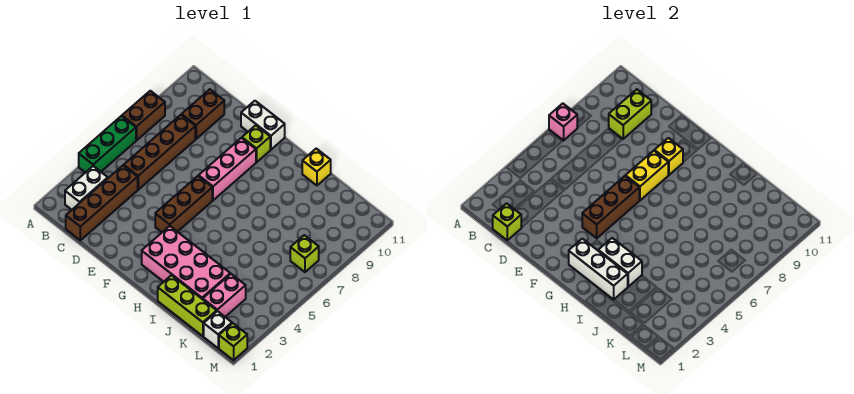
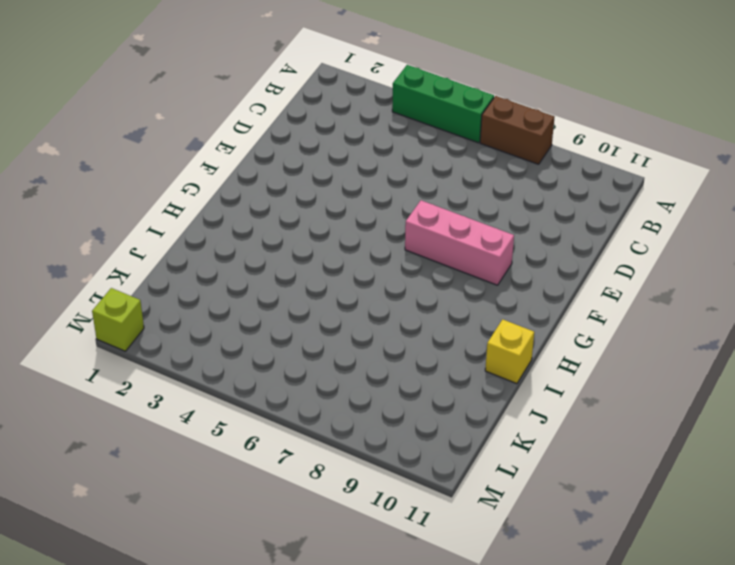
none -> white 1x2 brick [65,166,108,210]
none -> brown 1x4 brick [66,165,138,240]
none -> brown 1x4 brick [124,115,195,190]

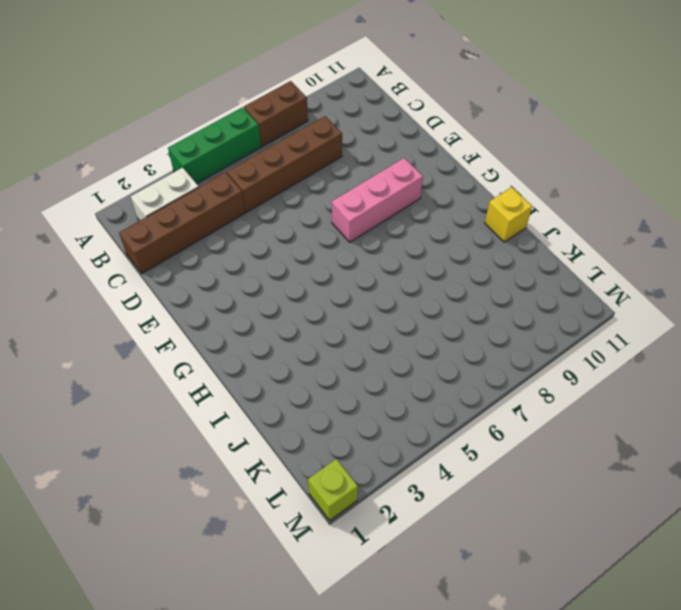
none -> brown 1x2 brick [182,89,224,139]
none -> white 1x2 brick [241,101,285,150]
none -> brown 1x3 brick [155,176,212,232]

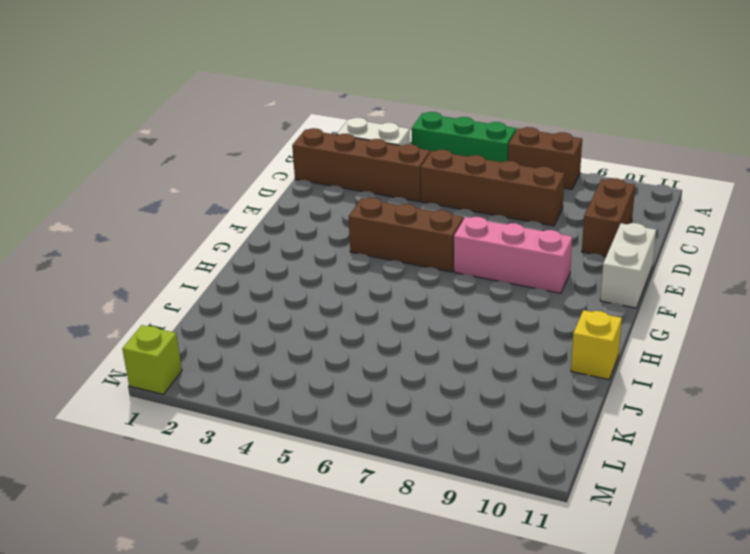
brown 1x2 brick [582,178,635,257] -> brown 1x2 brick turned to [182,89,224,139]
none -> lime 1x1 brick [242,125,270,162]
none -> pink 2x4 brick [142,226,230,299]
none -> lime 1x3 brick [158,275,217,336]

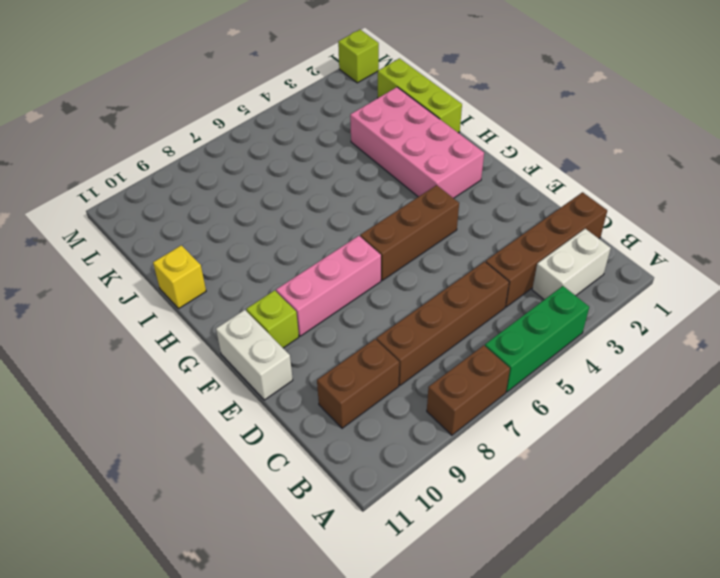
none -> pink 1x2 brick [203,274,246,317]
none -> white 1x1 brick [204,311,232,348]
none -> lime 1x1 brick [290,235,319,272]

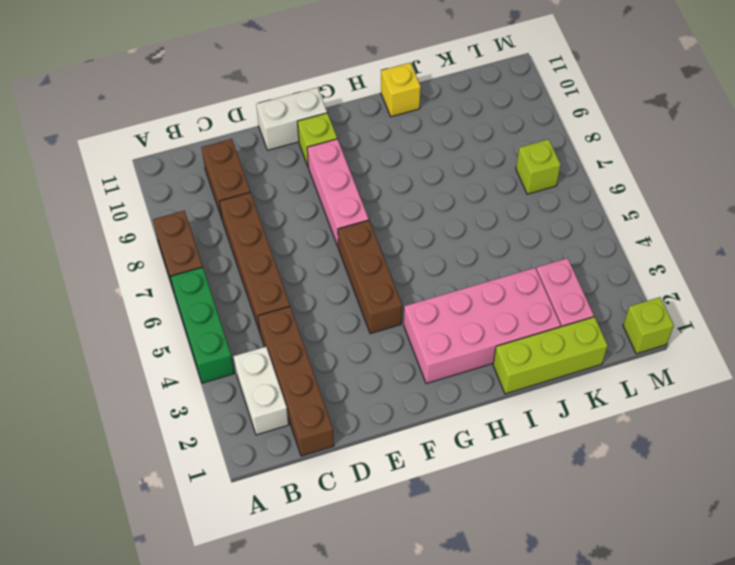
none -> white 1x1 brick [204,311,232,348]
none -> pink 1x1 brick [549,103,577,140]
none -> lime 1x1 brick [493,203,521,240]

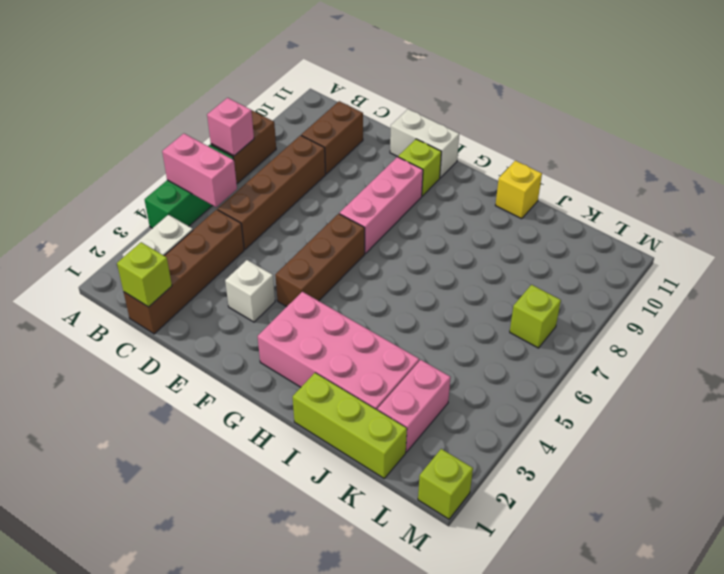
pink 1x2 brick [162,134,237,207] -> none
white 1x1 brick [225,260,275,322] -> white 1x1 brick moved to [204,311,232,348]
none -> lime 1x2 brick [609,89,651,139]
none -> brown 1x3 brick [582,176,639,238]
none -> yellow 1x2 brick [626,151,668,200]

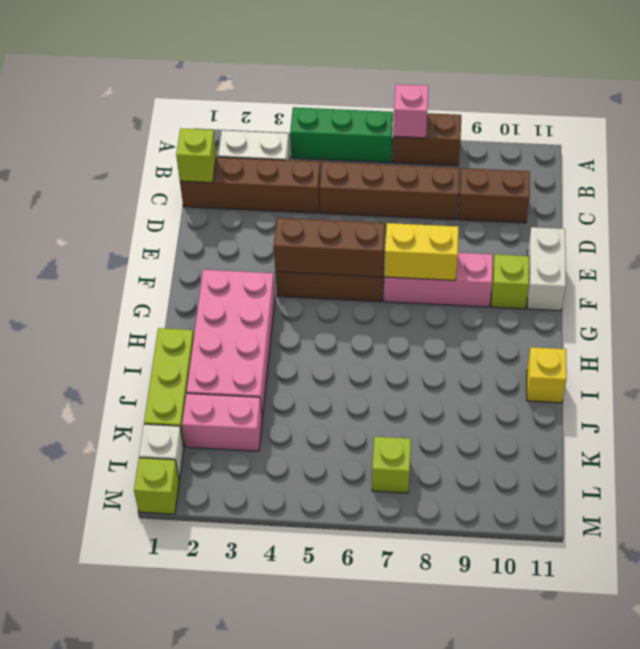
none -> lime 1x2 brick [609,89,651,139]
none -> yellow 1x1 brick [655,138,683,175]
none -> white 1x3 brick [569,239,628,299]

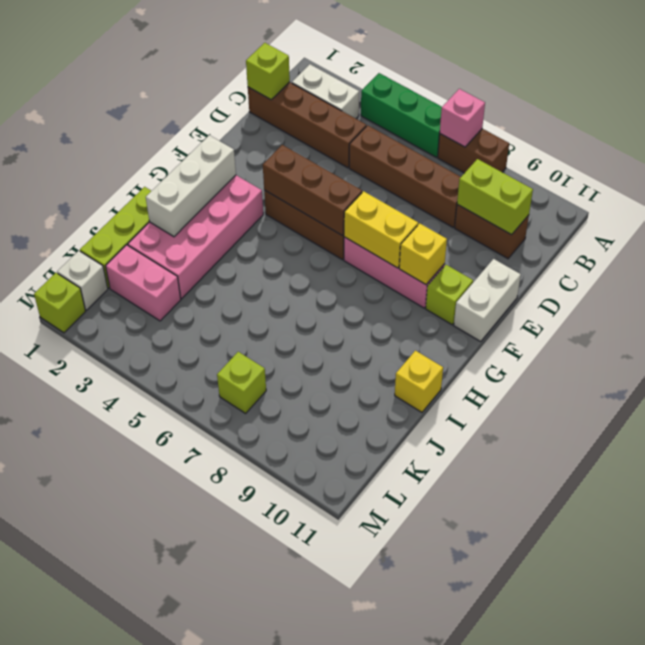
none -> white 1x2 brick [598,238,642,287]

